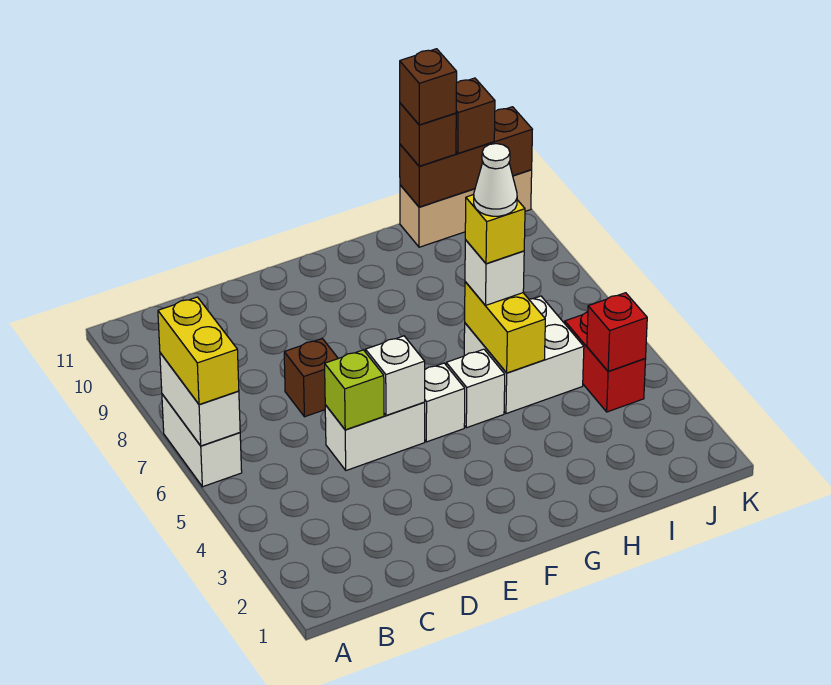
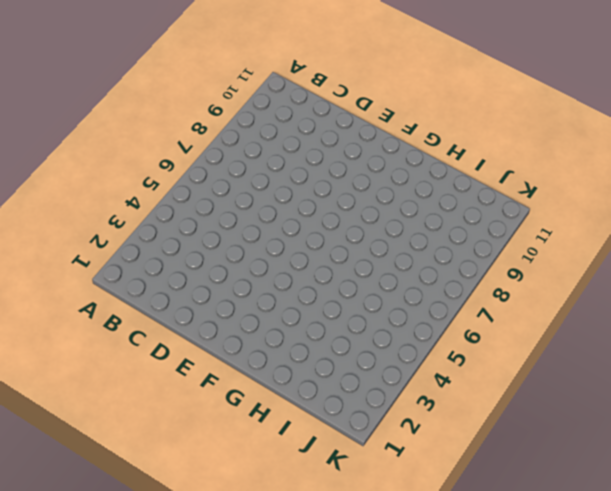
none -> white 1x2 brick [162,394,242,487]
none -> white 1x2 brick [325,402,425,470]
none -> brown 1x1 brick [284,339,338,417]

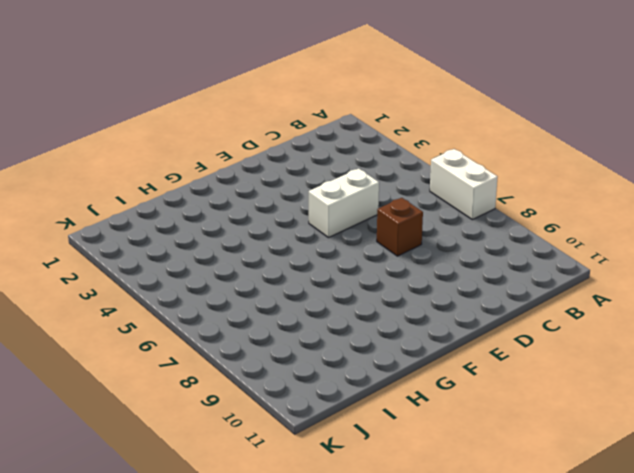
none -> white 1x1 brick [424,363,465,442]
none -> white 1x1 brick [446,349,505,428]
none -> white 2x2 brick [464,296,584,414]

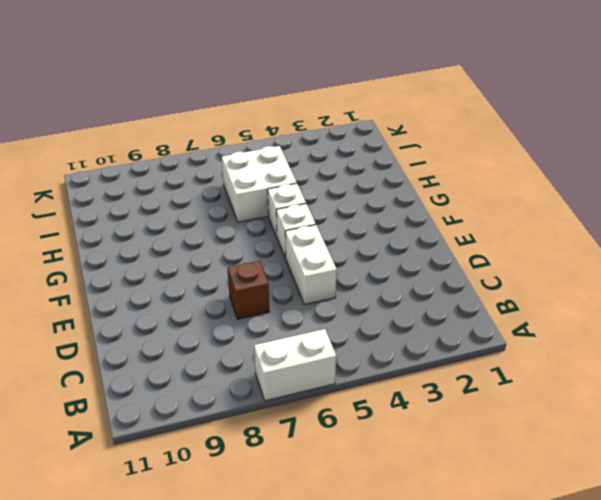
none -> tan 1x3 brick [400,170,532,247]
none -> red 1x2 brick [565,312,646,412]
none -> white 1x2 brick [160,353,240,446]

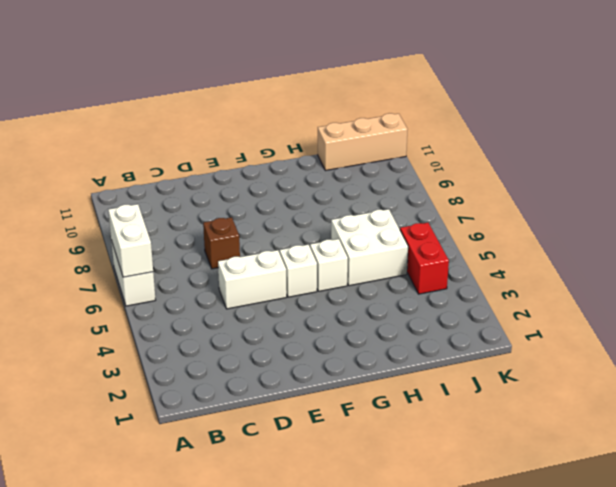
none -> lime 1x1 brick [325,350,384,430]
none -> white 1x1 brick [366,336,425,415]
none -> yellow 1x2 brick [465,282,545,373]

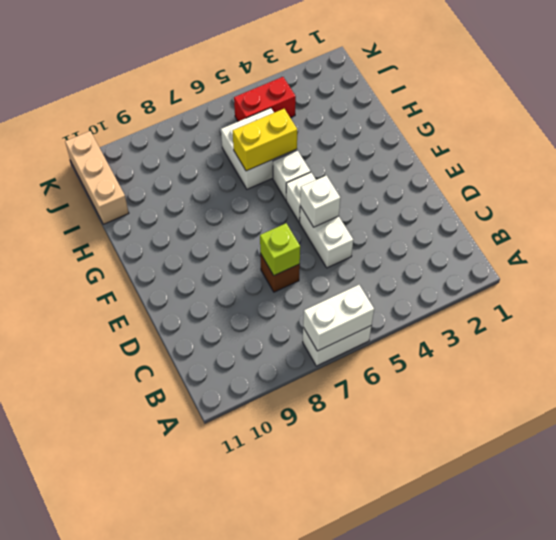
lime 1x1 brick [260,223,300,275] -> lime 1x1 brick moved to [325,350,384,430]
none -> brown 1x3 brick [400,107,532,207]
none -> red 1x1 brick [587,293,647,372]
none -> yellow 1x2 brick [158,297,239,405]

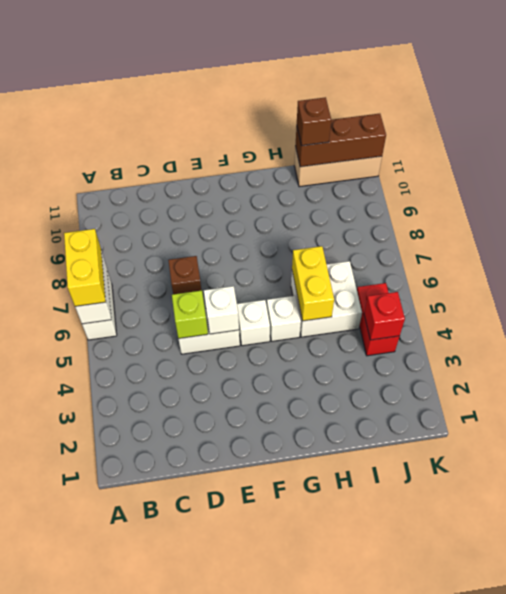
none -> white 1x1 brick [465,240,524,306]
none -> brown 1x1 brick [456,78,495,154]
none -> yellow 1x1 brick [465,195,525,264]

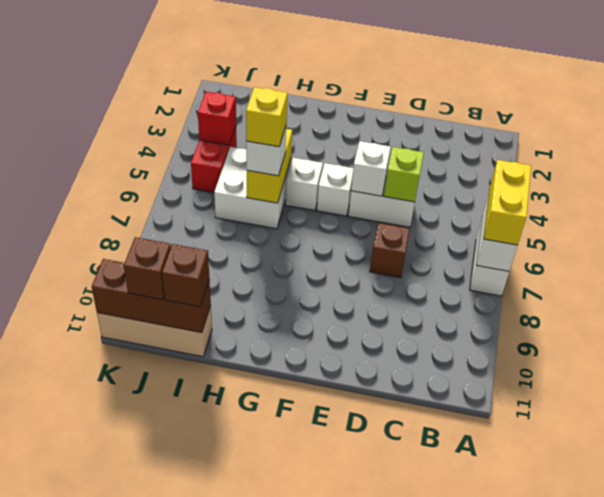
none -> brown 1x1 brick [400,49,457,125]
none -> white 1x1 cone [474,144,517,216]

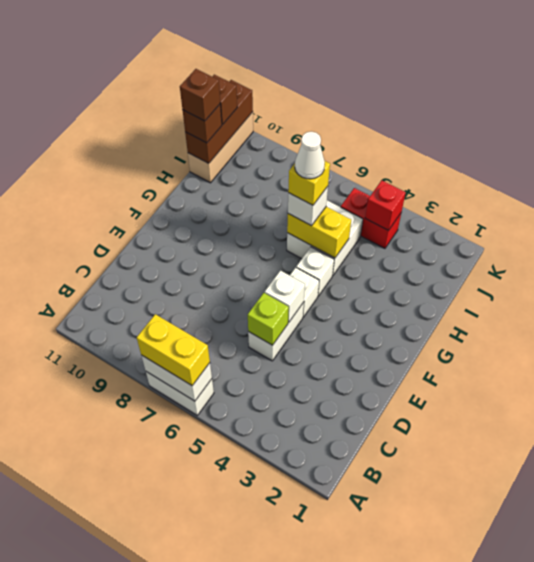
none -> brown 1x1 brick [284,339,338,417]

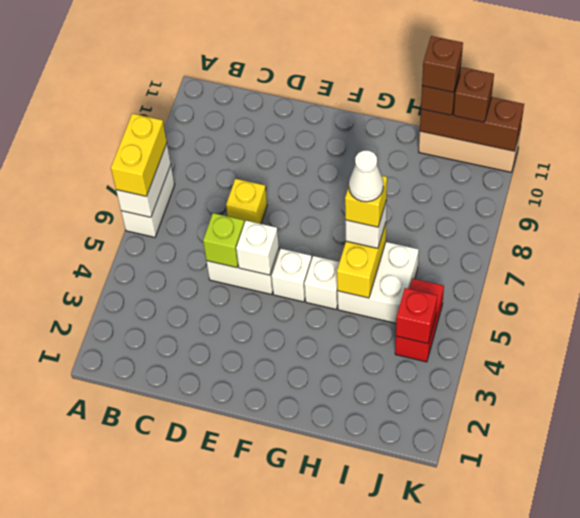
yellow 1x1 brick [226,178,267,224] -> brown 1x1 brick [284,339,338,417]

